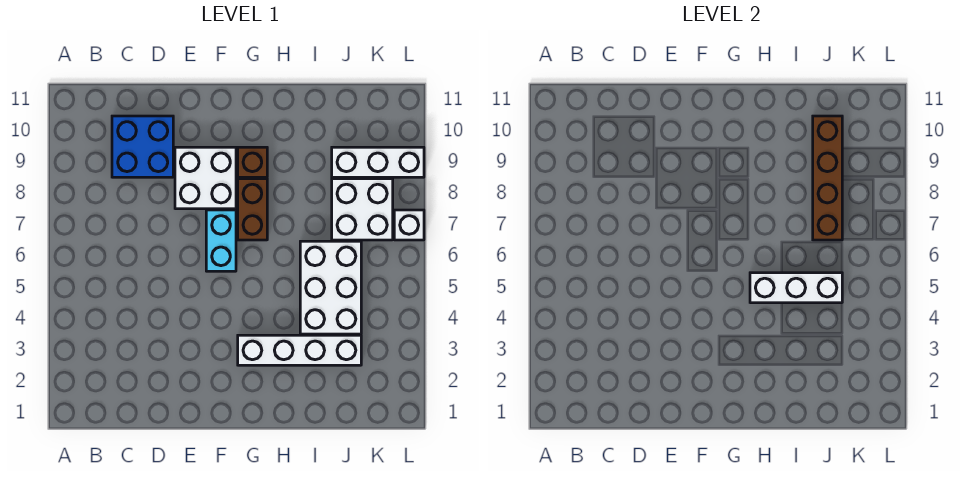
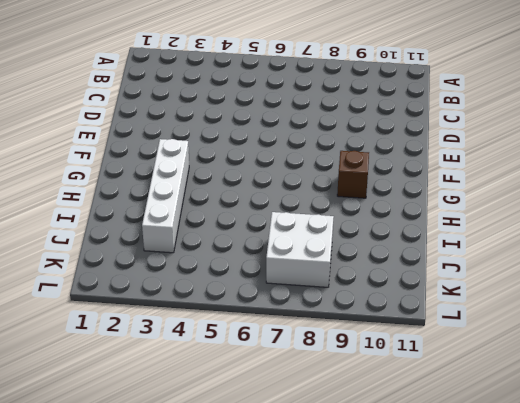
none -> blue 2x2 brick [112,116,173,177]
none -> white 2x2 brick [175,147,236,209]
none -> cyan 1x2 brick [206,210,236,271]

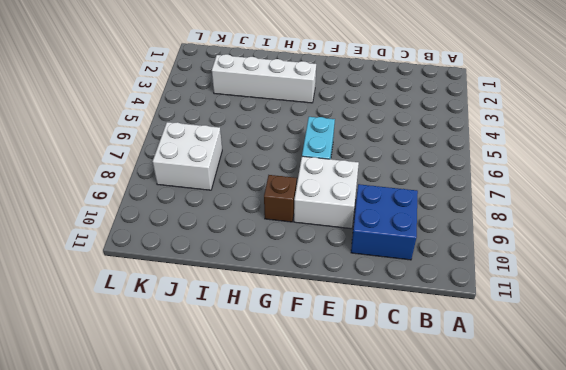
none -> brown 1x2 brick [238,179,267,240]
none -> white 2x3 brick [300,241,361,334]
none -> white 1x3 brick [332,147,424,177]

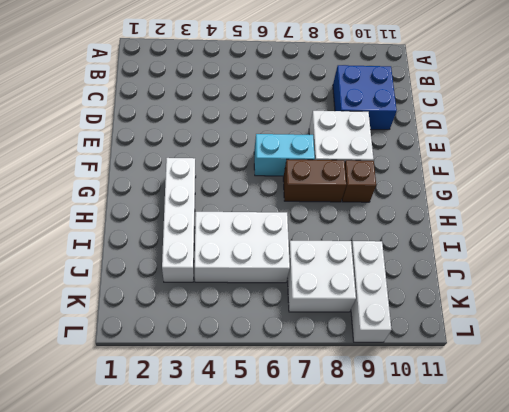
none -> white 1x1 brick [394,210,424,240]
none -> white 1x3 brick [750,273,842,303]
none -> brown 1x4 brick [813,116,842,240]

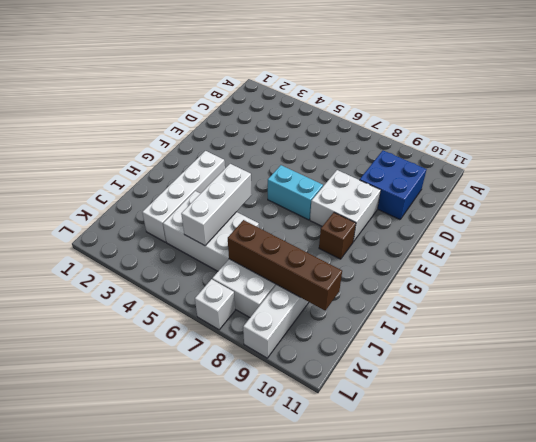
none -> brown 1x2 brick [238,179,267,240]

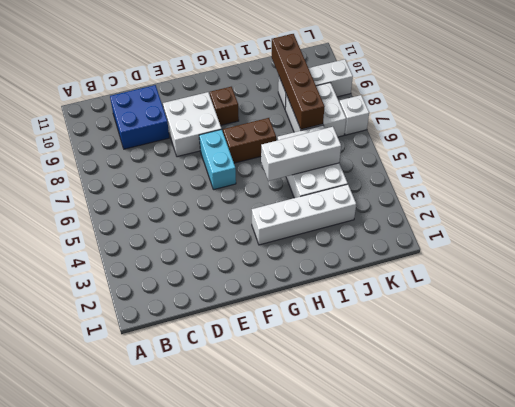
brown 1x2 brick [223,118,276,163] -> brown 1x2 brick turned to [238,179,267,240]

